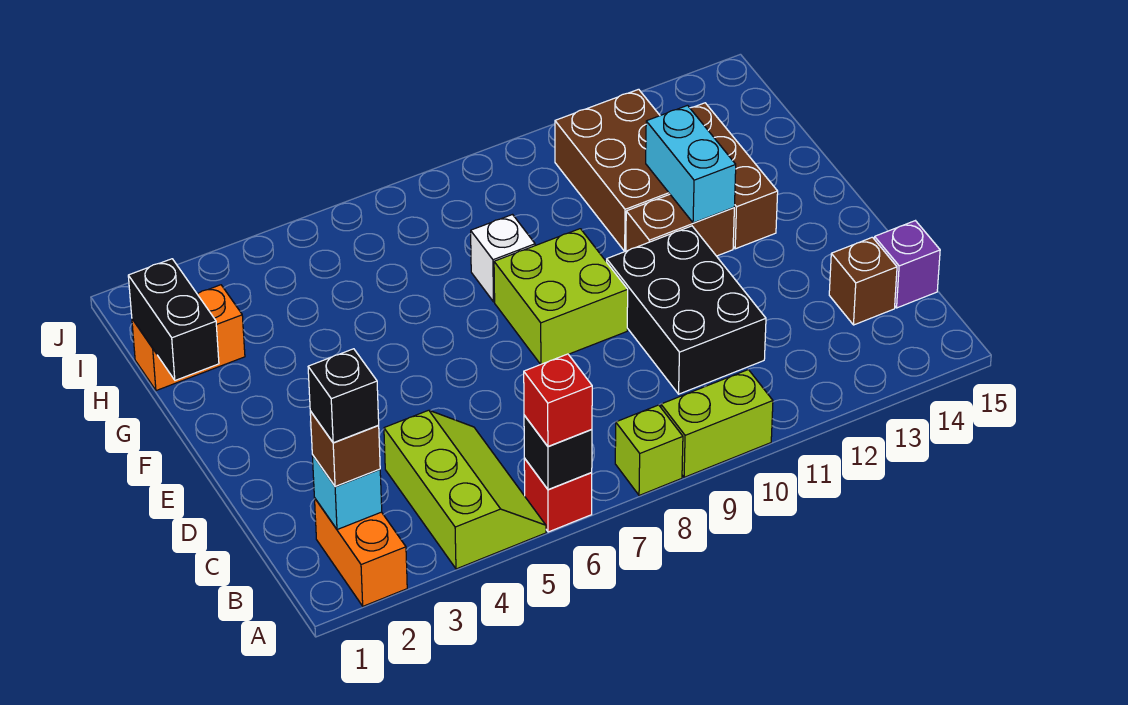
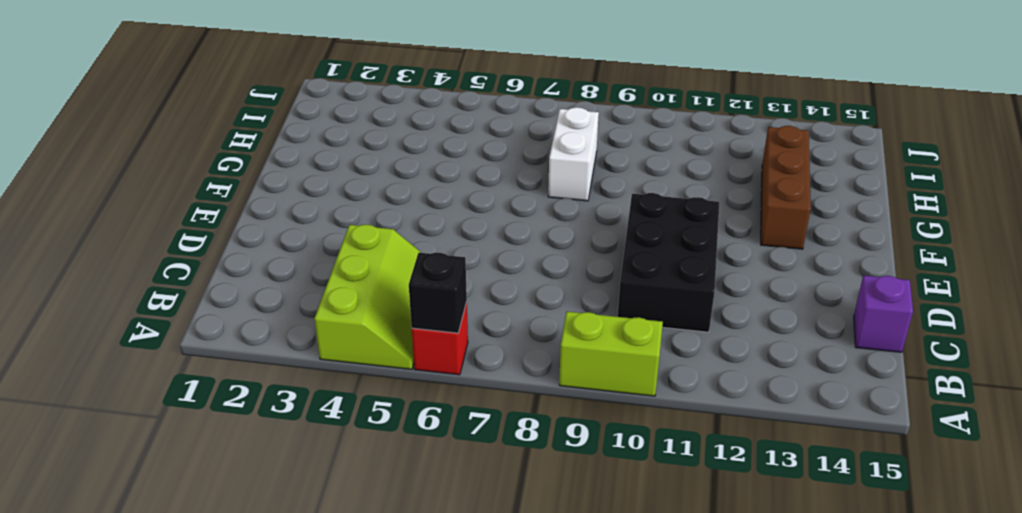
white 1x2 brick [548,107,599,201] -> white 1x1 brick [471,215,535,302]
none -> orange 1x2 brick [315,499,407,606]
none -> lime 1x1 brick [615,405,683,495]
none -> brown 1x1 brick [829,237,897,325]

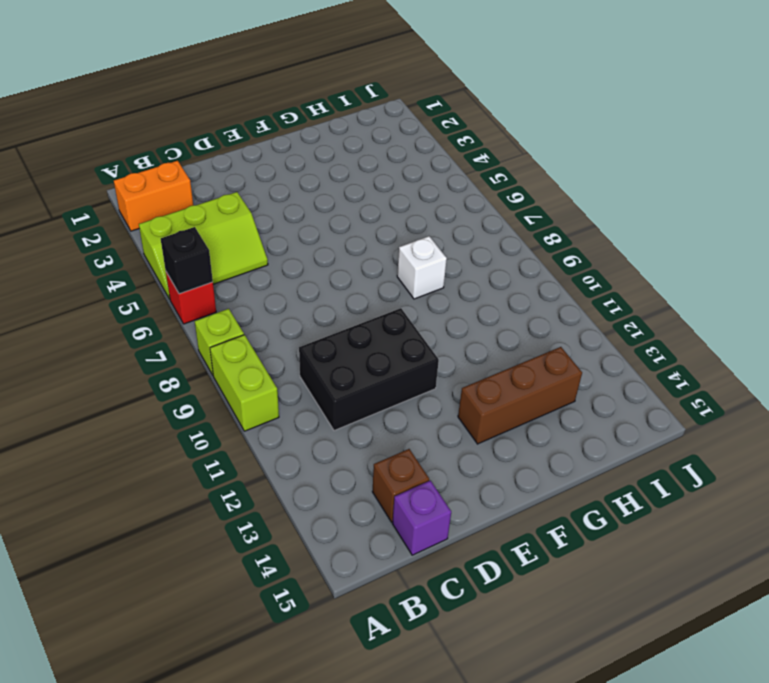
none -> lime 2x2 brick [494,229,628,364]
none -> brown 1x2 brick [626,194,734,256]
none -> brown 2x3 brick [555,89,669,251]

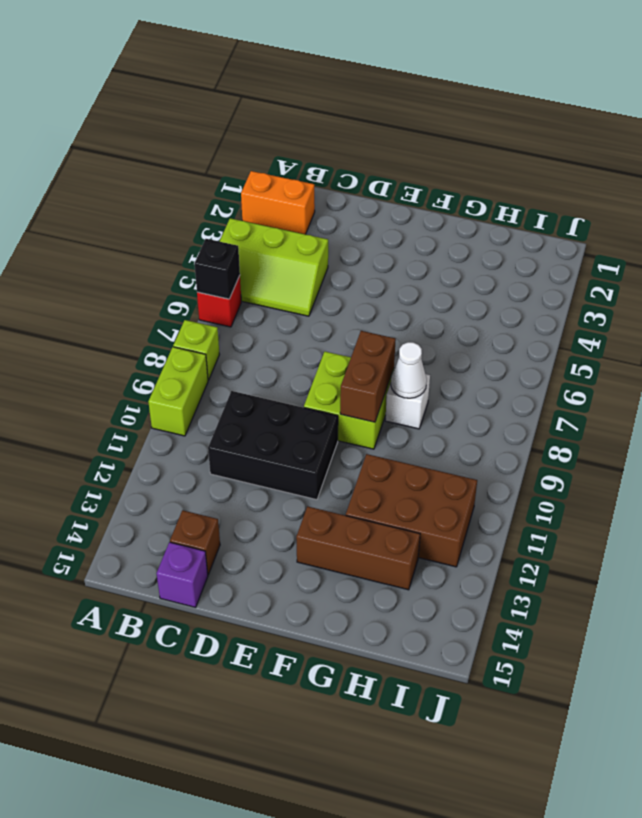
brown 1x2 brick [340,331,396,422] -> brown 1x2 brick moved to [626,194,734,256]
white 1x1 cone [391,342,427,398] -> none
none -> orange 1x2 brick [132,285,245,391]
none -> cyan 1x1 brick [312,455,382,530]
none -> cyan 1x2 brick [646,105,736,223]

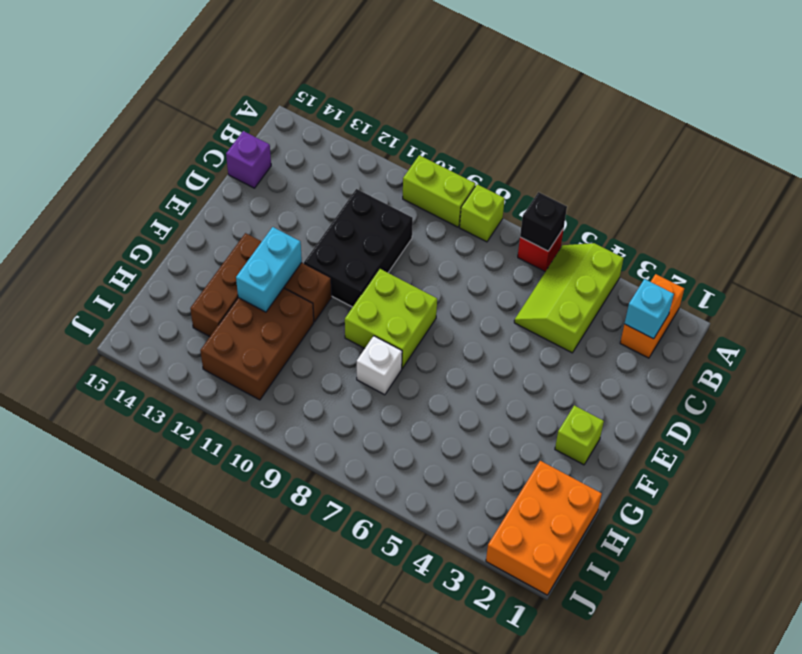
lime 1x1 brick [555,405,604,465] -> none
orange 2x3 brick [486,461,602,595] -> orange 1x2 brick [132,285,245,391]
none -> brown 1x1 brick [829,237,897,325]
none -> black 1x2 brick [128,259,219,380]
none -> red 1x1 brick [524,354,592,446]

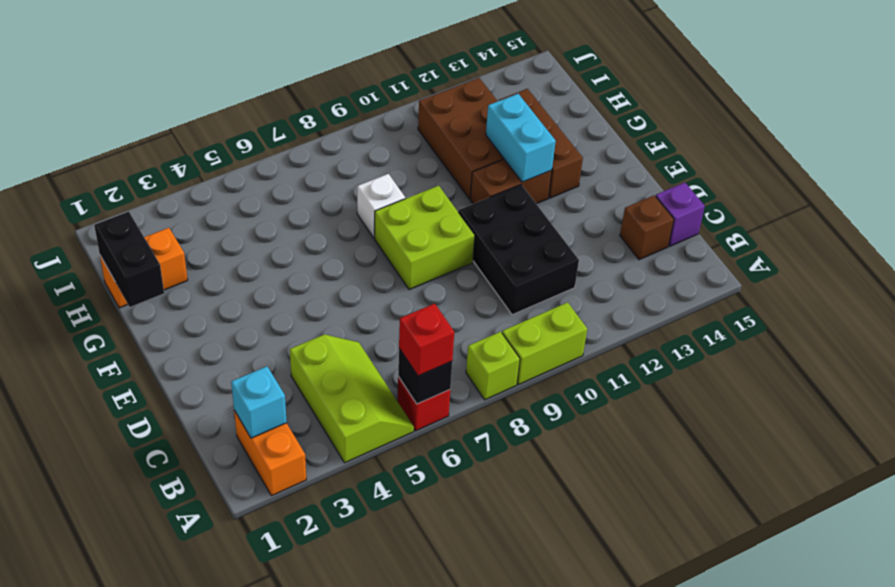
none -> brown 1x1 brick [310,411,380,487]
none -> black 1x1 brick [308,349,379,443]

